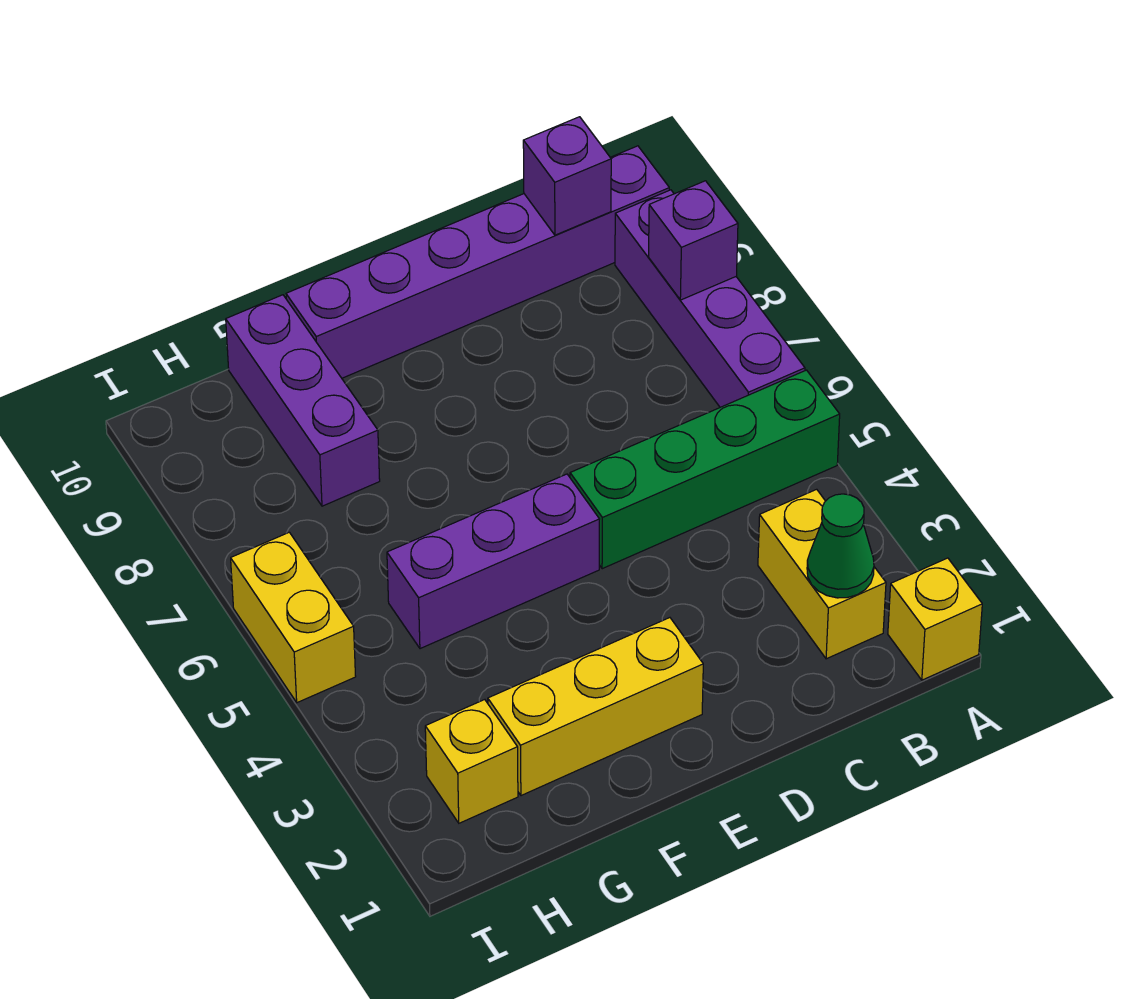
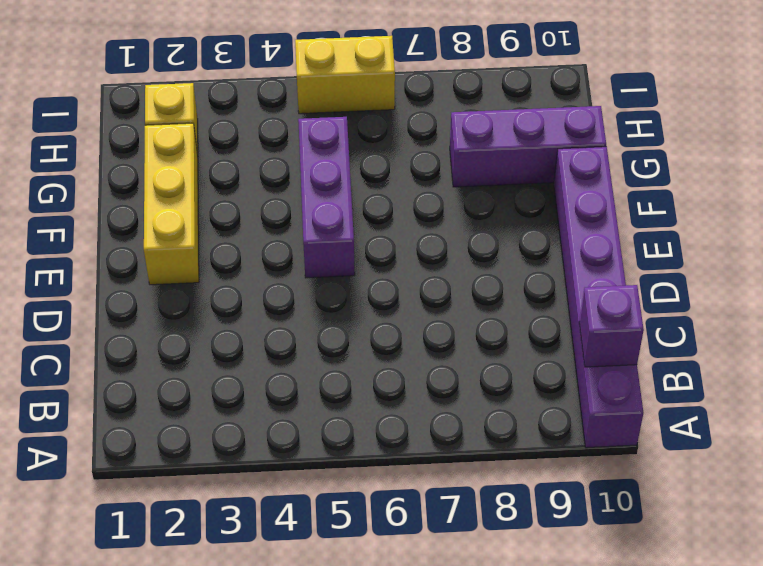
none -> yellow 1x1 brick [888,558,982,680]
none -> green 1x4 brick [570,370,840,569]
none -> purple 1x4 brick [615,190,805,407]

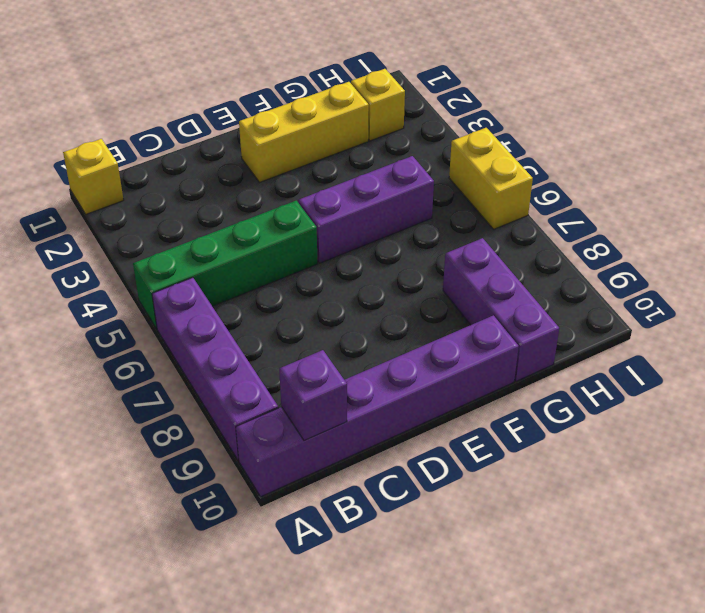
none -> yellow 1x2 brick [758,489,886,659]
none -> purple 1x1 brick [649,181,738,300]
none -> green 1x1 cone [807,494,874,598]

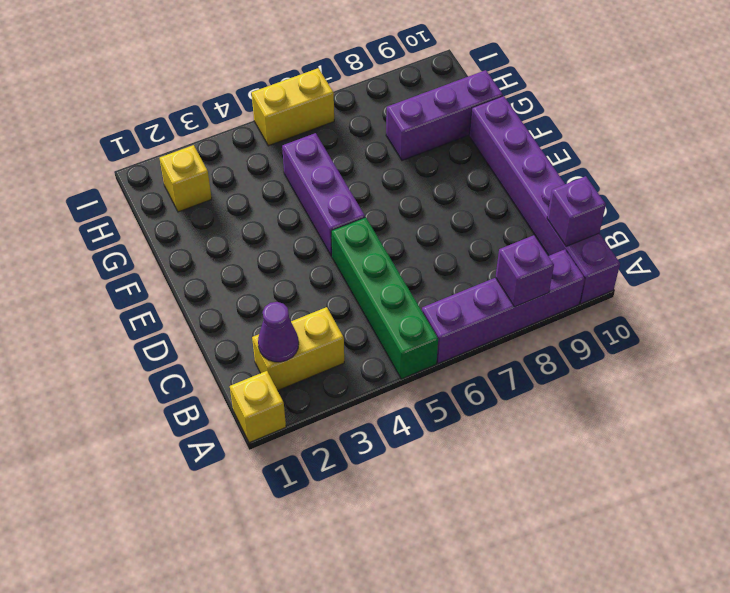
purple 1x1 cone [258,302,299,362] -> green 1x1 cone [807,494,874,598]
none -> yellow 1x3 brick [488,618,703,796]

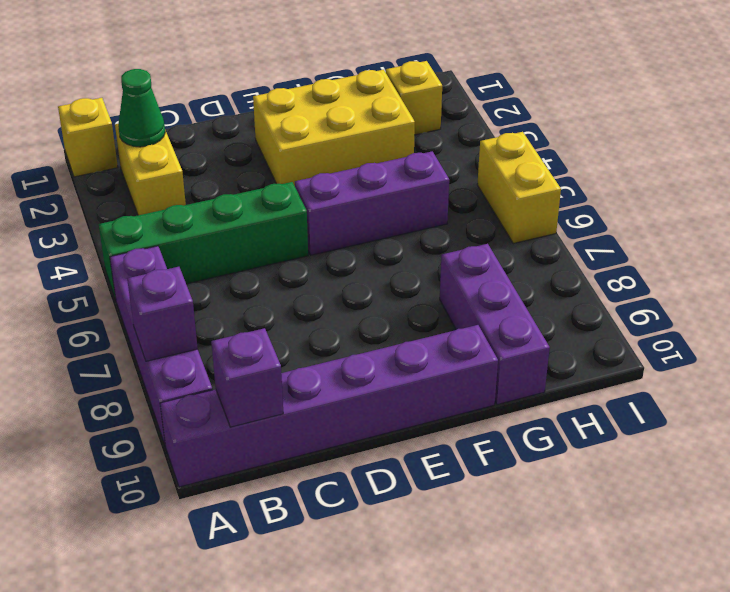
yellow 2x3 brick [253,70,415,186] -> yellow 1x3 brick [488,618,703,796]

